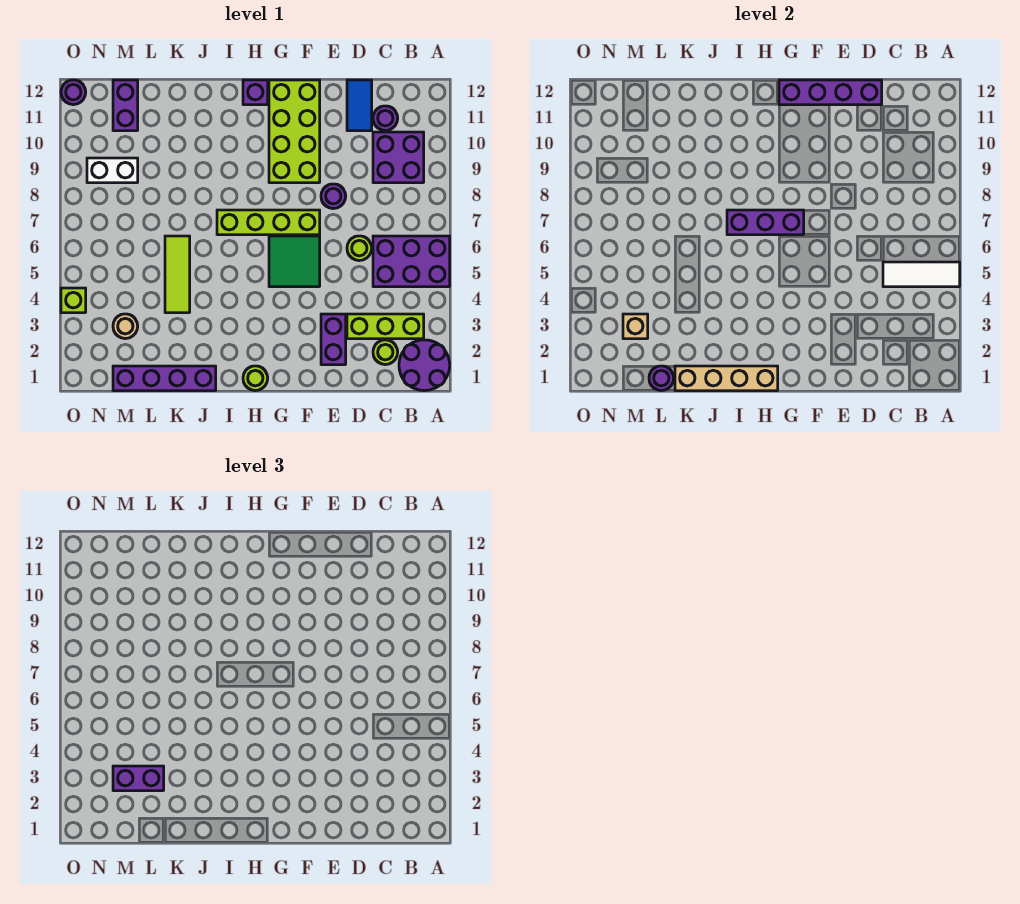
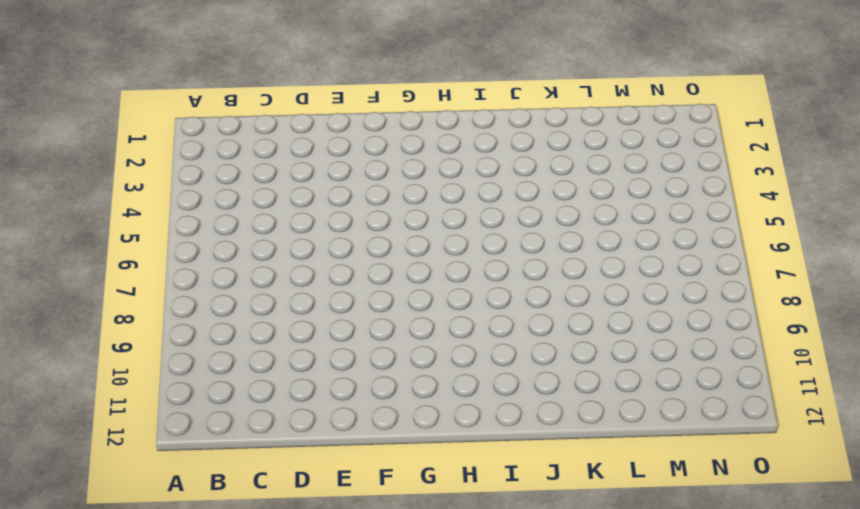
none -> purple 2x2 round brick [399,340,450,391]
none -> purple 2x3 brick [373,236,450,287]
none -> lime 1x3 brick [347,314,424,339]

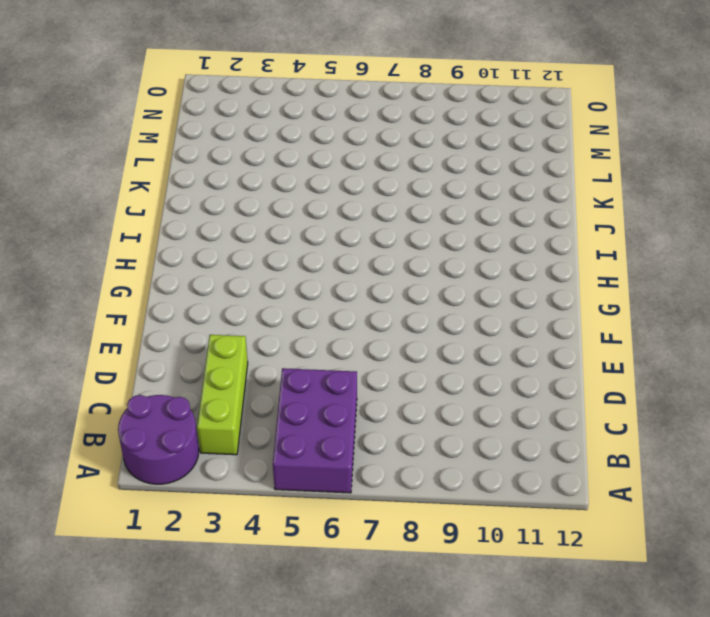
none -> purple 2x2 brick [373,132,424,183]
none -> lime 1x1 round brick [373,340,398,365]
none -> purple 1x1 round brick [373,106,398,131]

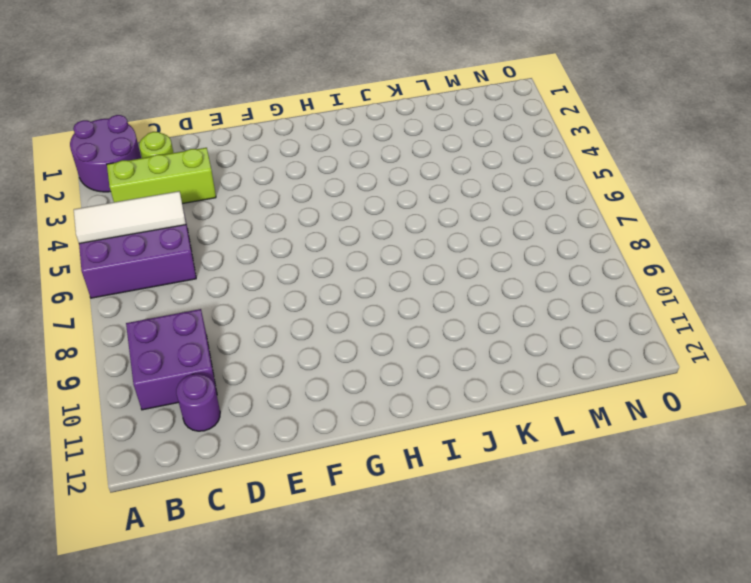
none -> lime 1x1 round brick [347,236,372,261]
none -> blue 1x2 tile [347,80,372,131]
none -> purple 1x2 brick [321,314,346,365]

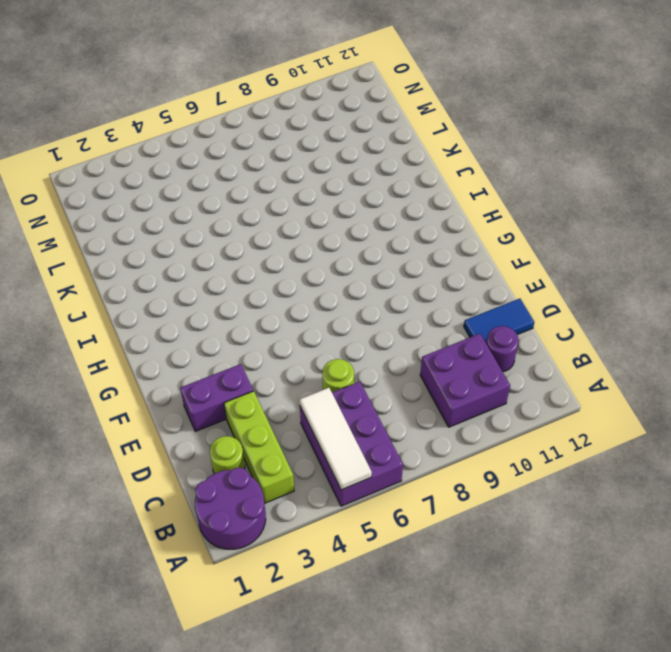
none -> purple 1x1 round brick [321,184,346,209]
none -> green 2x2 tile [269,236,320,287]
none -> lime 1x4 brick [217,210,320,235]

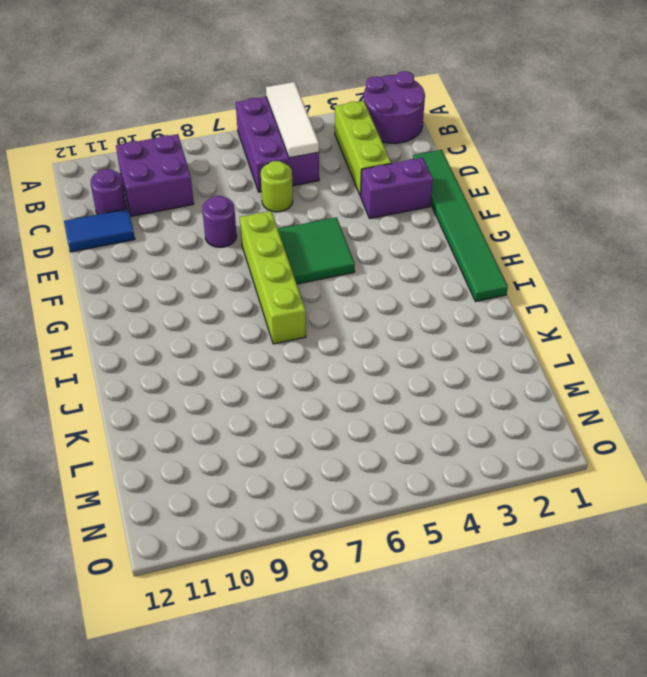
green 1x6 tile [413,150,508,302] -> lime 1x1 round brick [243,366,268,391]
none -> lime 1x1 round brick [373,340,398,365]
none -> lime 2x4 brick [269,80,320,183]
none -> purple 1x1 brick [243,80,268,105]

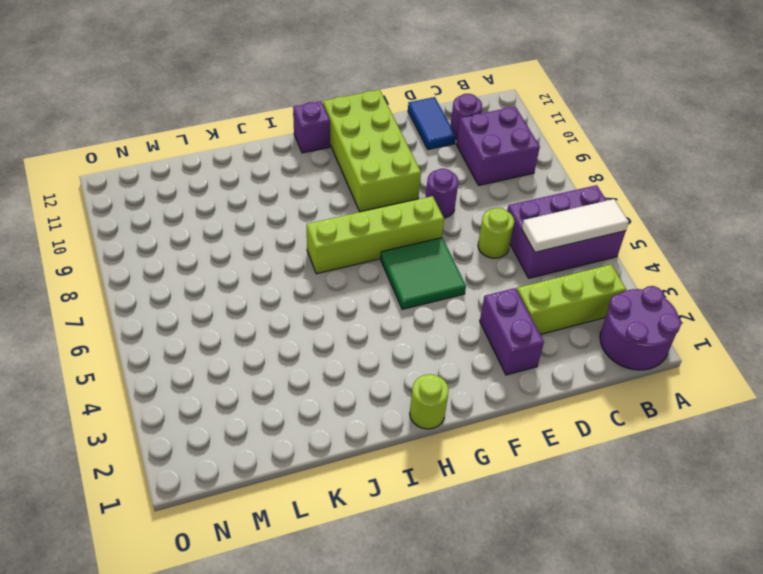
none -> lime 1x1 round brick [373,340,398,365]
none -> purple 1x4 brick [113,366,216,391]
none -> lime 1x3 tile [165,236,190,313]

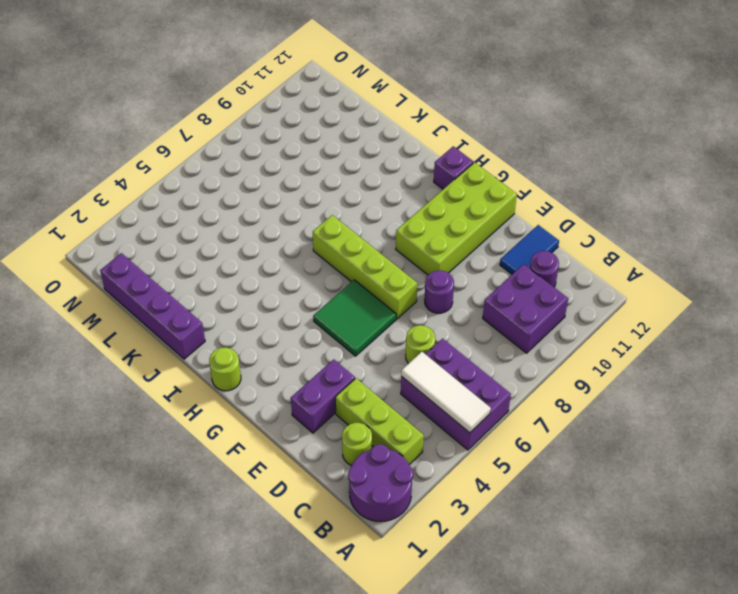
none -> lime 1x3 tile [165,236,190,313]
none -> tan 1x1 round brick [113,314,138,339]
none -> white 1x2 brick [87,158,138,183]

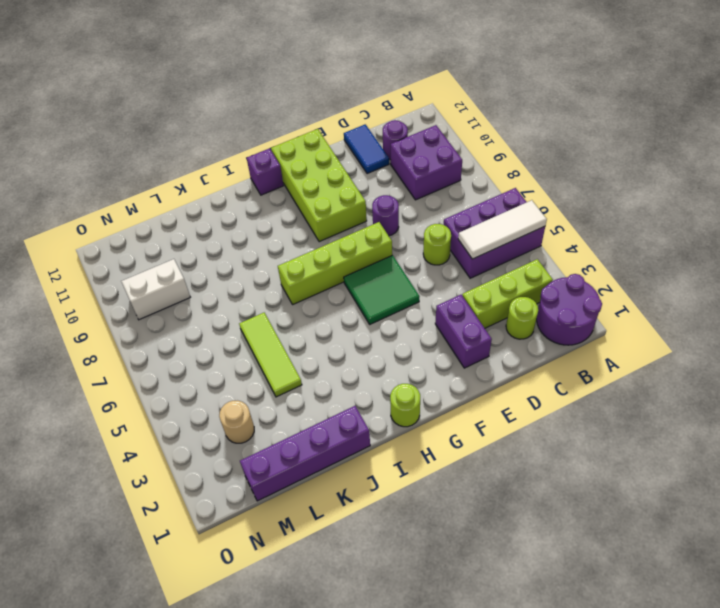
none -> purple 1x2 brick [113,80,138,131]
none -> lime 1x1 brick [61,288,86,313]
none -> purple 1x1 round brick [61,80,86,105]

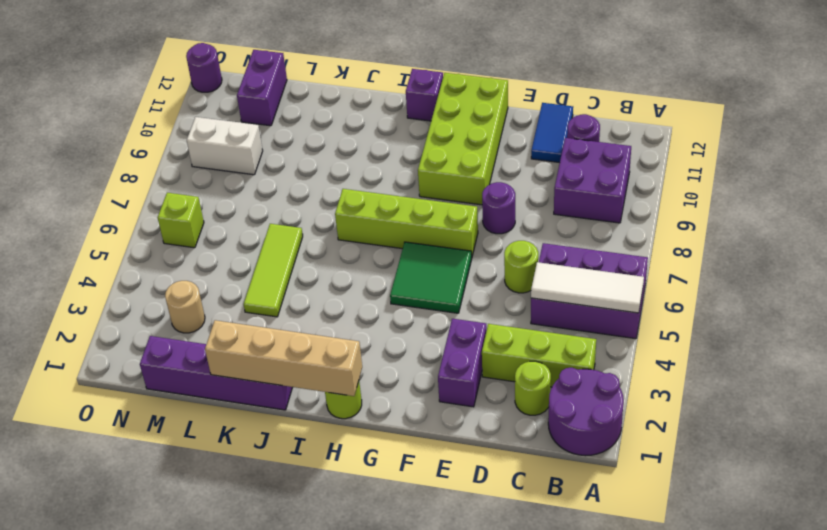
lime 1x1 brick [158,193,204,248] -> lime 1x1 brick moved to [61,288,86,313]
none -> purple 1x4 brick [779,80,882,105]
none -> purple 1x3 brick [727,210,804,235]
none -> purple 1x1 round brick [649,366,674,391]

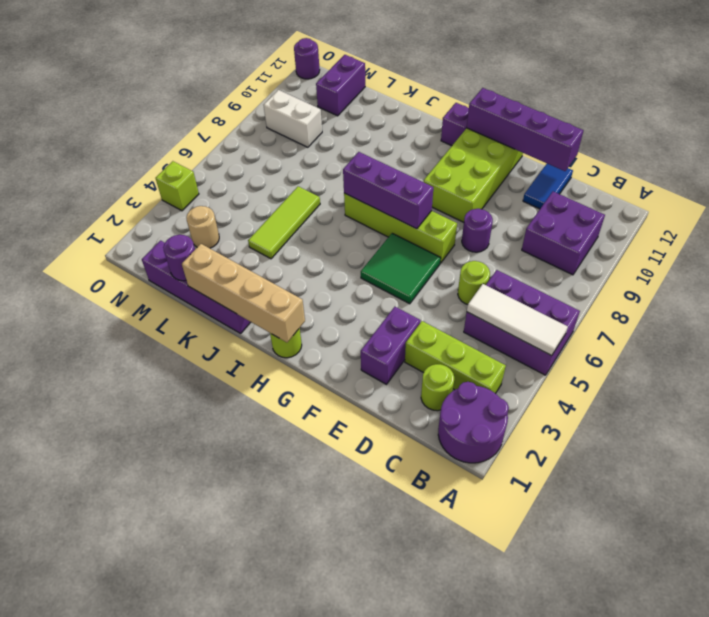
none -> purple 1x1 round brick [373,106,398,131]
none -> tan 1x1 brick [623,314,648,339]
none -> purple 1x2 brick [113,766,164,791]

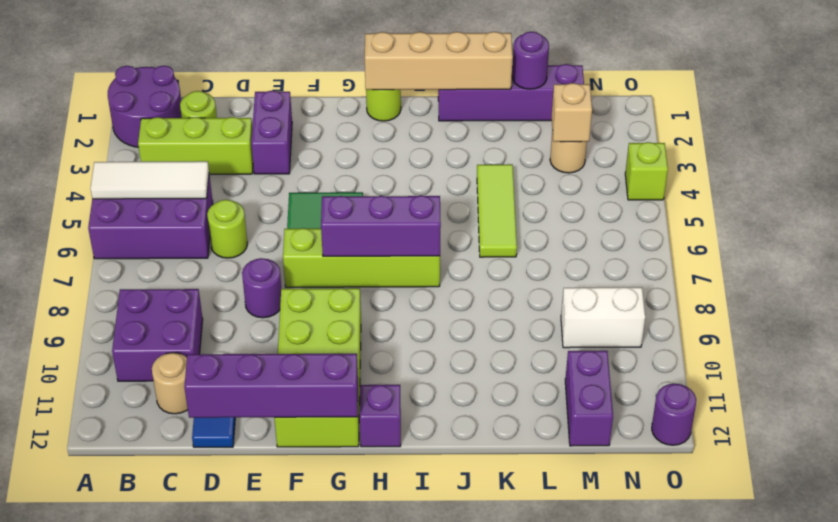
tan 1x1 round brick [152,353,188,414] -> purple 1x1 round brick [373,106,398,131]
none -> purple 1x2 brick [113,766,164,791]

